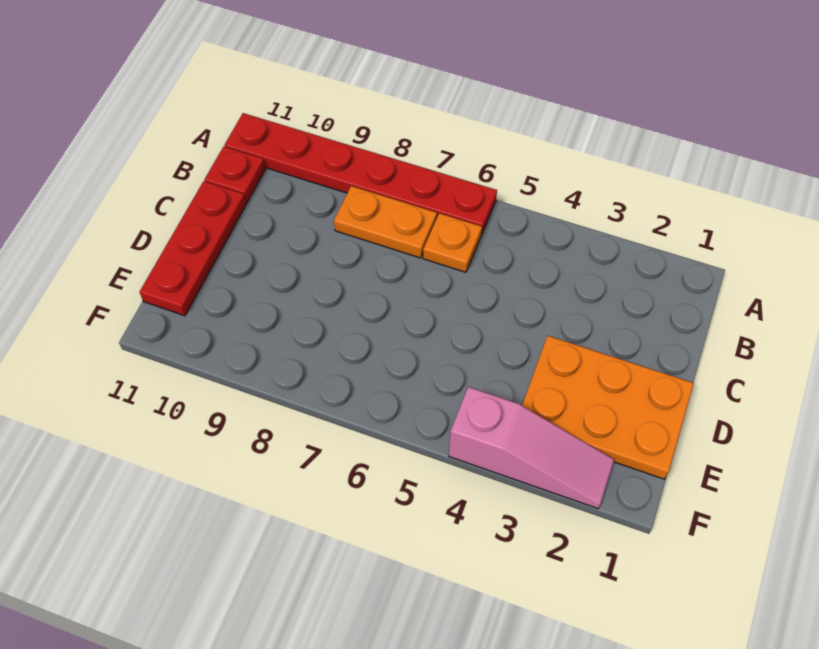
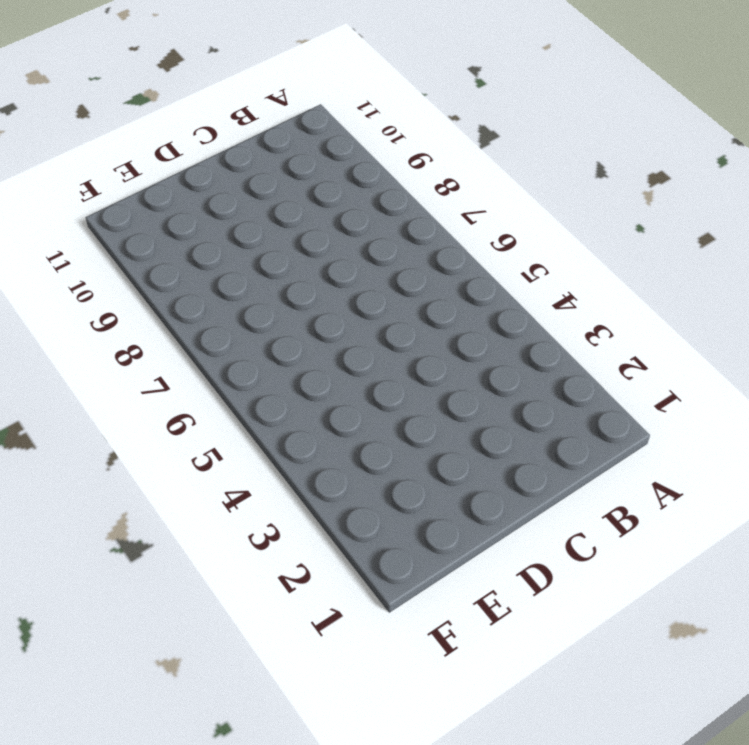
none -> red 1x6 plate [225,113,497,235]
none -> orange 1x1 plate [423,213,482,272]

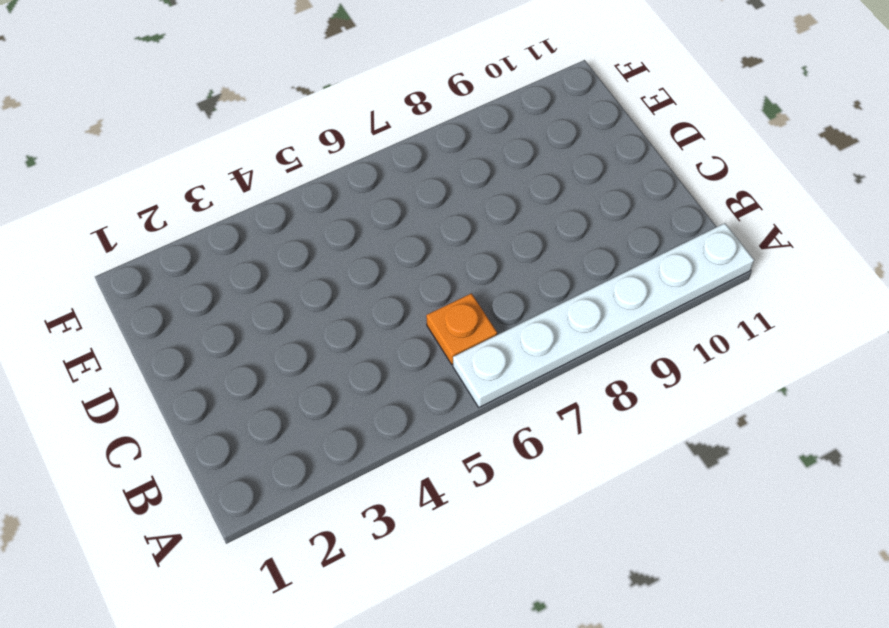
white 1x6 plate [453,223,754,407] -> red 1x6 plate [225,113,497,235]
none -> orange 1x2 plate [334,186,437,258]
none -> red 1x1 plate [205,147,265,203]

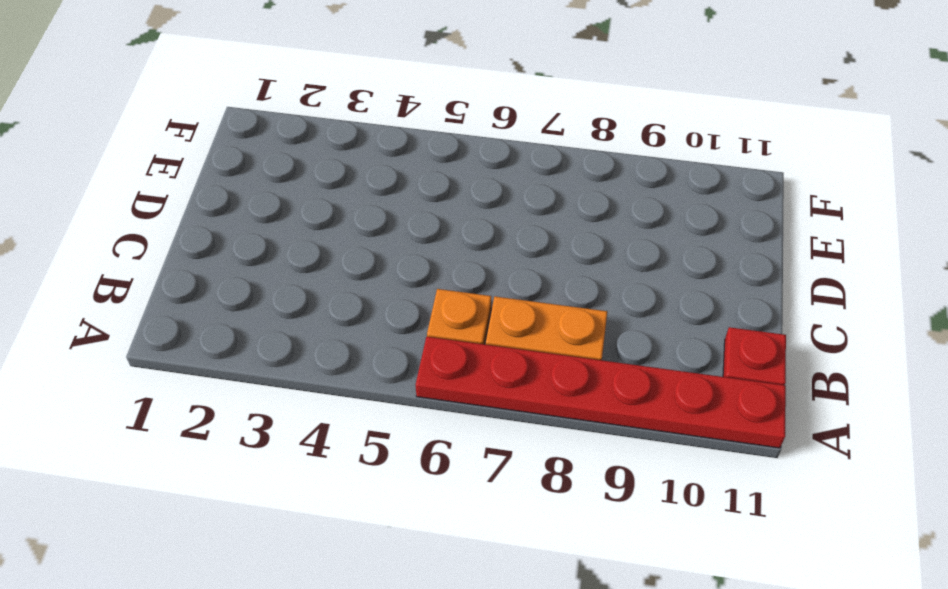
none -> red 1x3 plate [140,181,246,316]
none -> orange 2x3 plate [522,336,694,479]

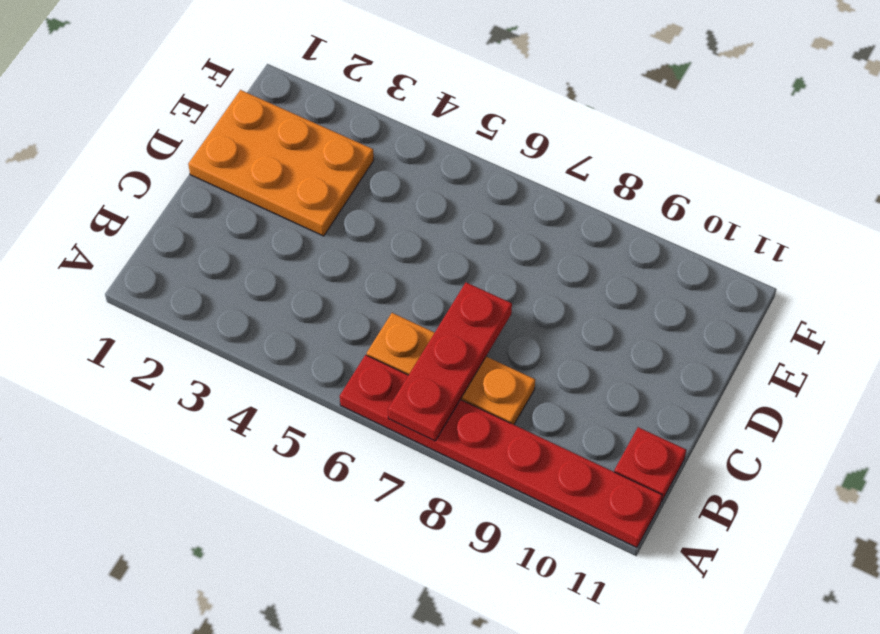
red 1x3 plate [388,283,512,441] -> red 1x3 plate moved to [140,181,246,316]
none -> pink 1x3 slope [449,387,614,509]

